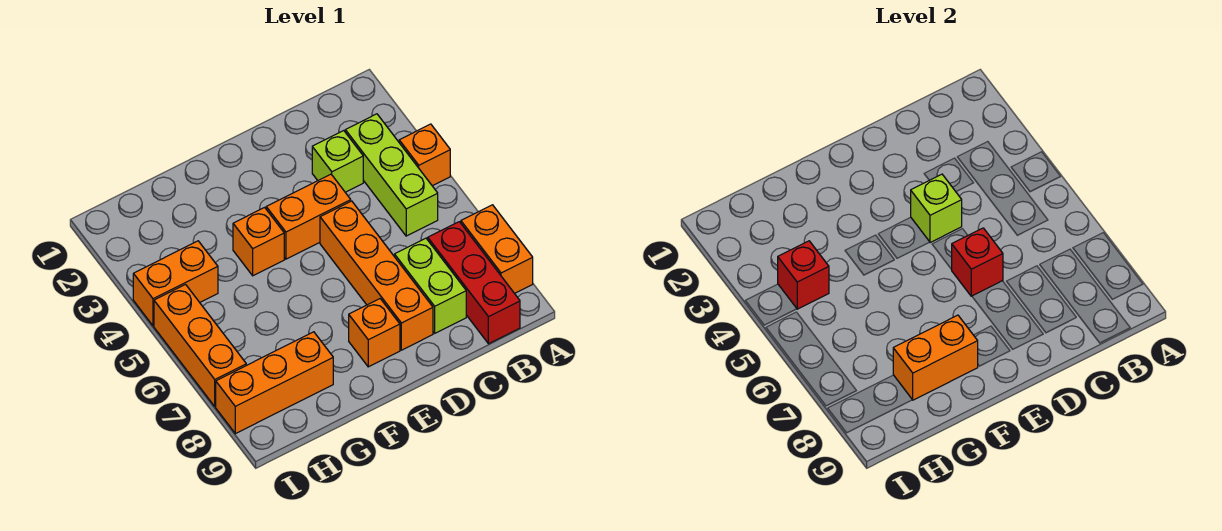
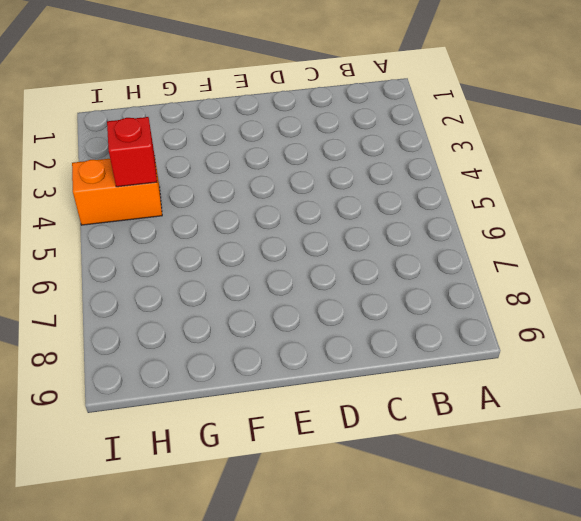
none -> orange 1x1 brick [399,124,450,186]
none -> orange 1x2 brick [461,205,533,293]
none -> lime 1x3 brick [345,114,438,236]

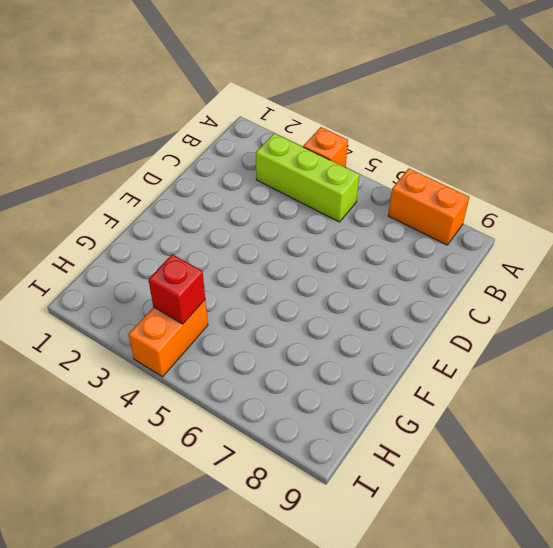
none -> red 1x3 brick [428,222,520,344]
none -> lime 1x1 brick [312,131,363,192]
none -> lime 1x2 brick [395,238,466,333]

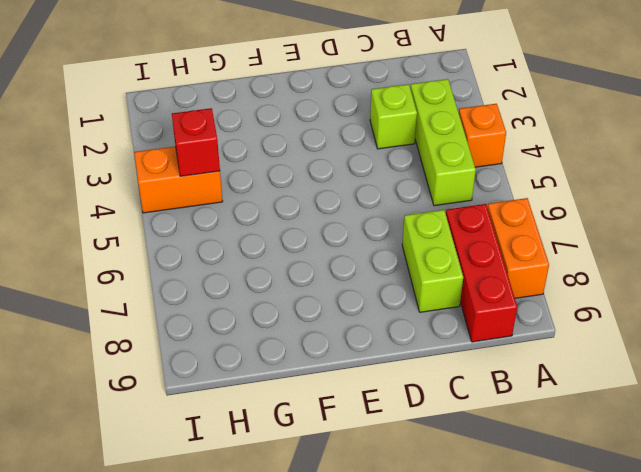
none -> orange 1x2 brick [266,174,351,259]
none -> orange 1x4 brick [320,201,433,350]
none -> orange 1x1 brick [349,299,400,367]

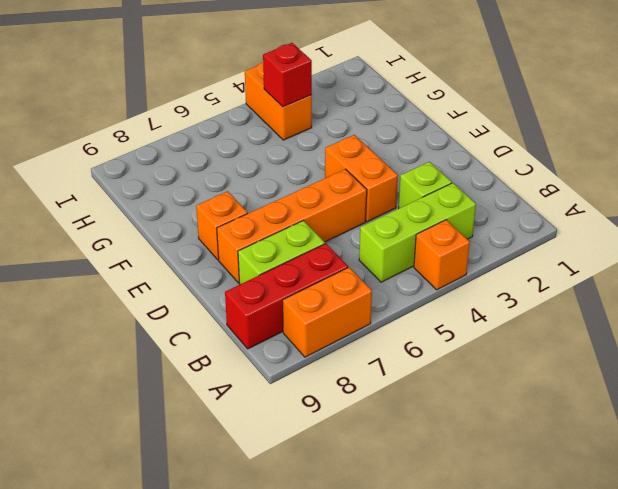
none -> orange 1x1 brick [233,207,284,276]
none -> orange 1x3 brick [216,332,333,434]
none -> orange 1x3 brick [154,285,246,406]

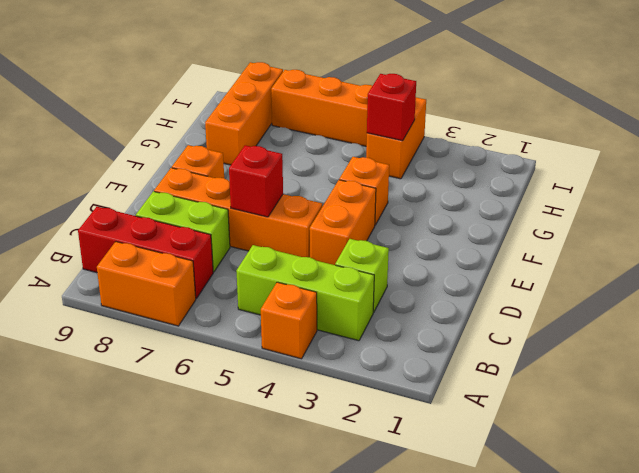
none -> lime 1x1 brick [911,174,962,243]
none -> orange 1x2 brick [893,315,978,400]

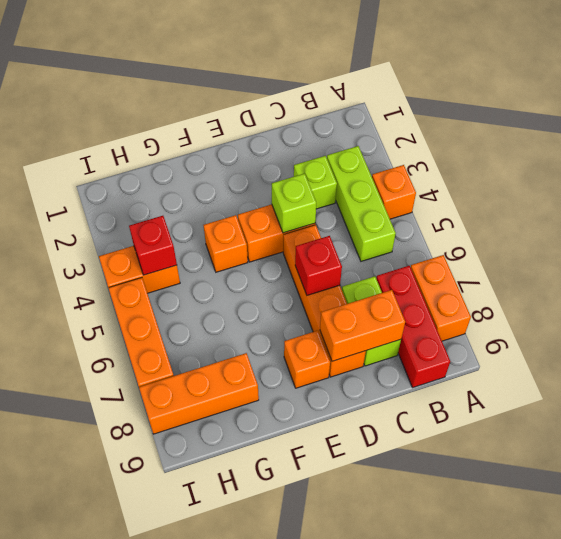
orange 1x2 brick [320,290,405,361] -> orange 1x2 brick moved to [893,315,978,400]

